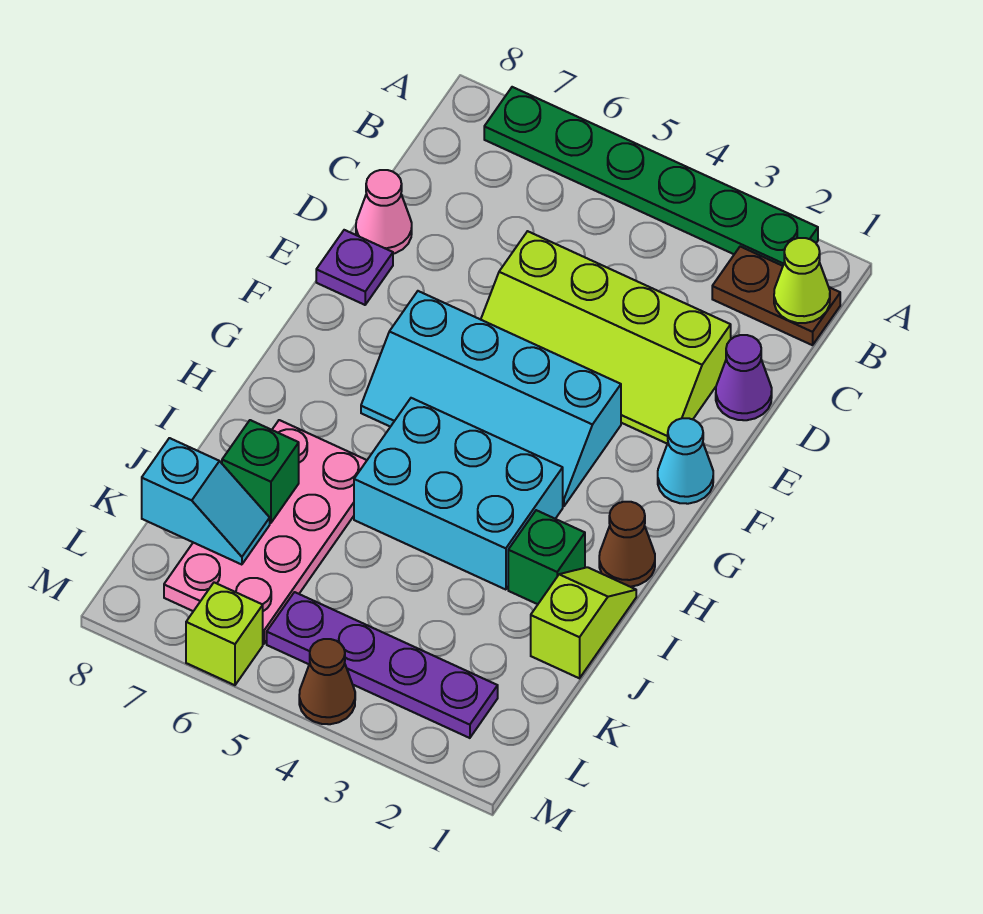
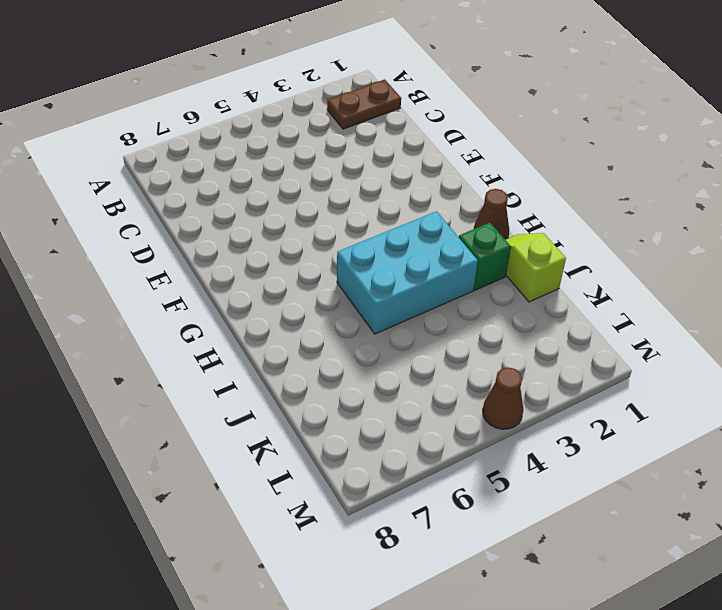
none -> green 1x6 plate [484,87,818,266]
none -> purple 1x1 cone [716,335,772,420]
none -> lime 2x4 slope [481,231,731,443]

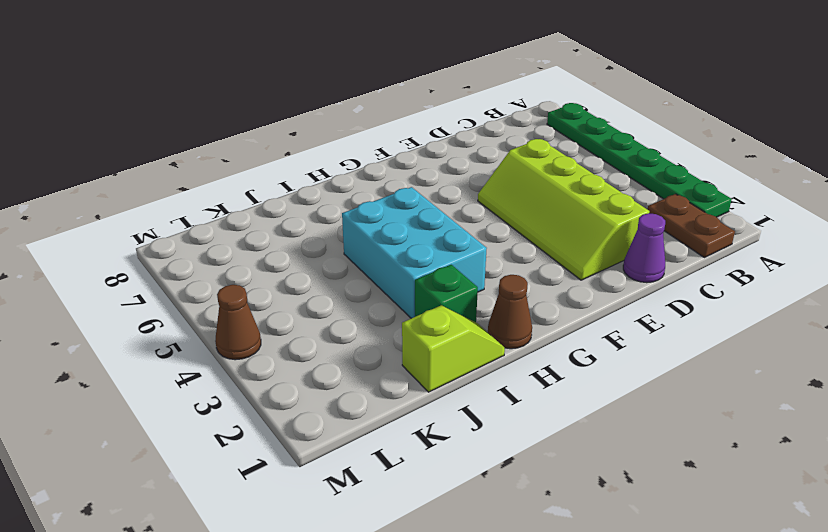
none -> pink 1x1 cone [356,170,412,254]
none -> purple 1x1 plate [316,230,393,305]
none -> cyan 1x1 cone [658,418,713,504]

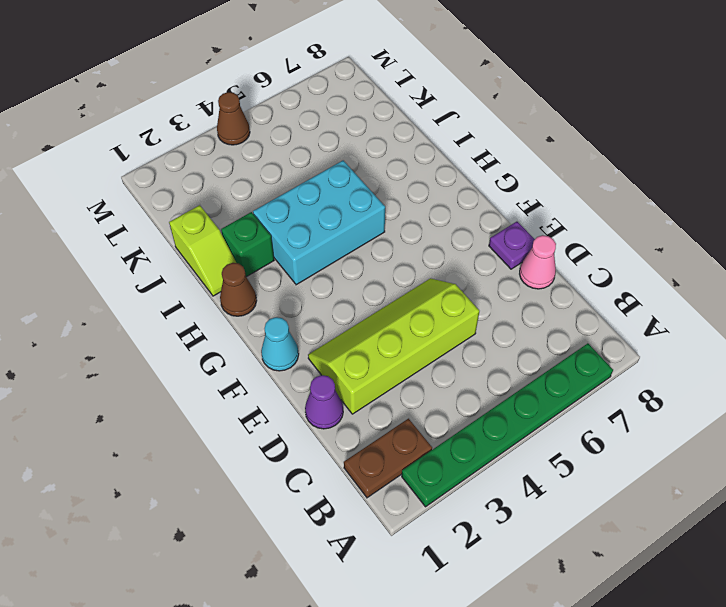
none -> cyan 2x4 slope [361,291,621,506]
none -> pink 2x4 plate [164,420,367,644]
none -> purple 1x4 plate [267,592,498,738]

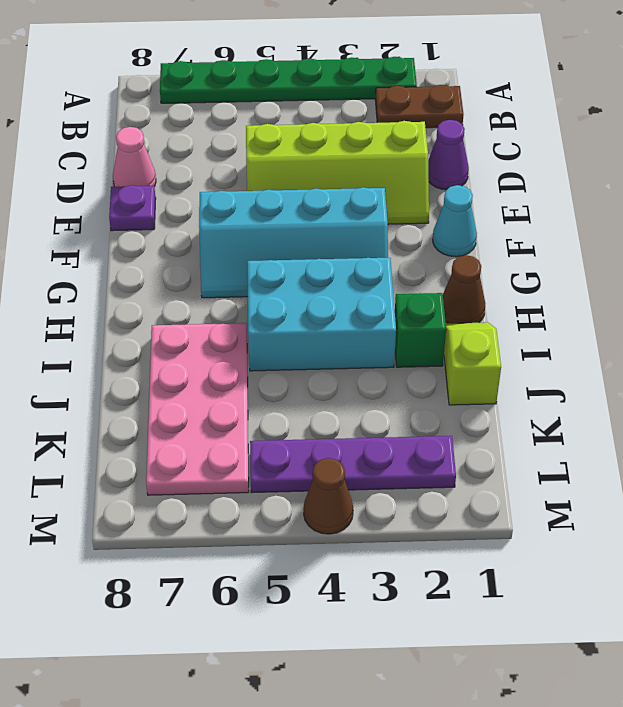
none -> lime 1x1 brick [186,583,263,685]
none -> lime 1x1 cone [774,238,830,323]
none -> green 1x1 brick [222,420,299,523]

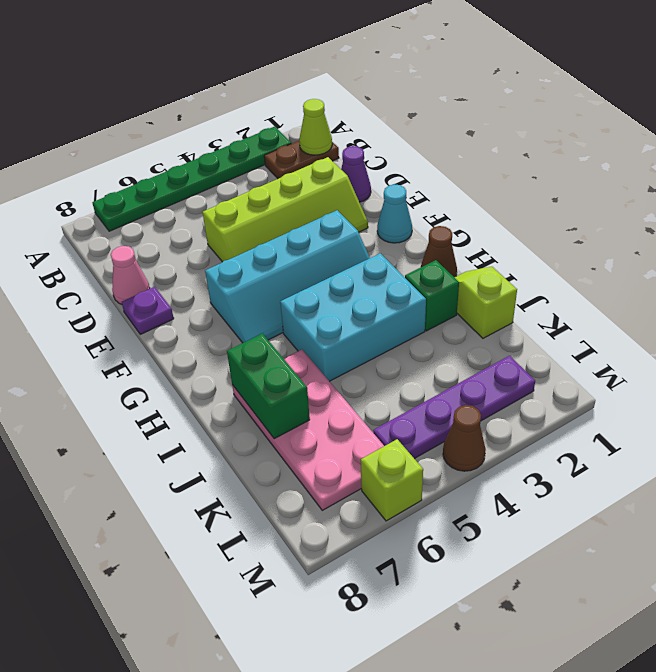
green 1x2 brick [227,334,310,439] -> green 1x1 brick [222,420,299,523]
none -> cyan 1x2 slope [142,438,270,565]

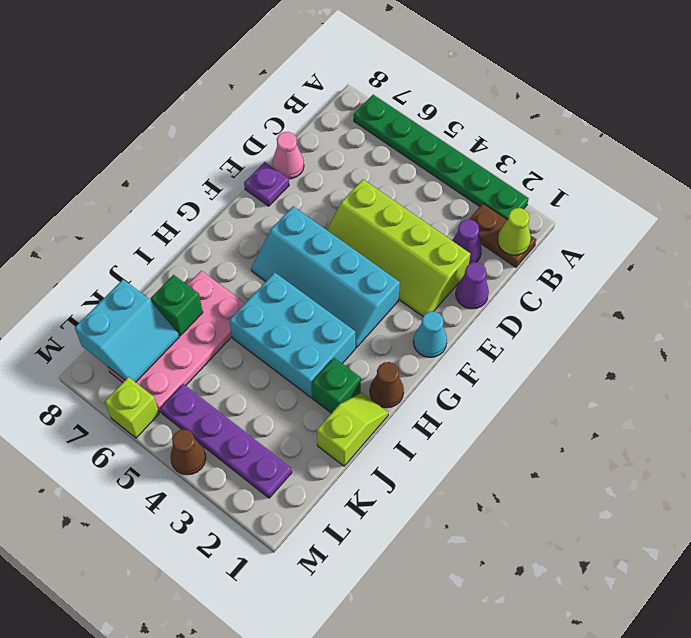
purple 1x1 cone [452,219,482,264] -> none
cyan 2x2 slope [75,279,179,382] -> cyan 1x2 slope [142,438,270,565]

